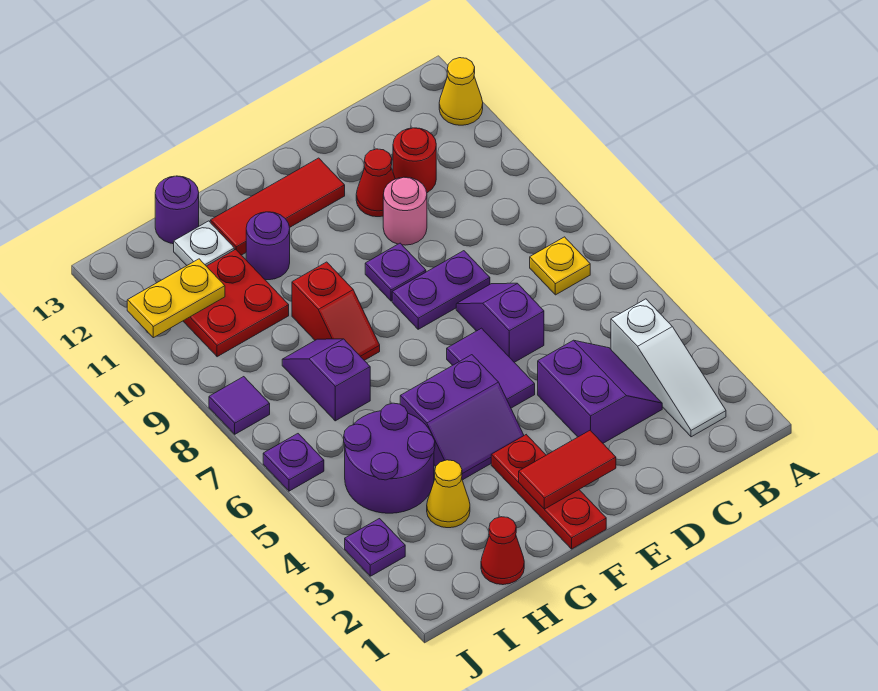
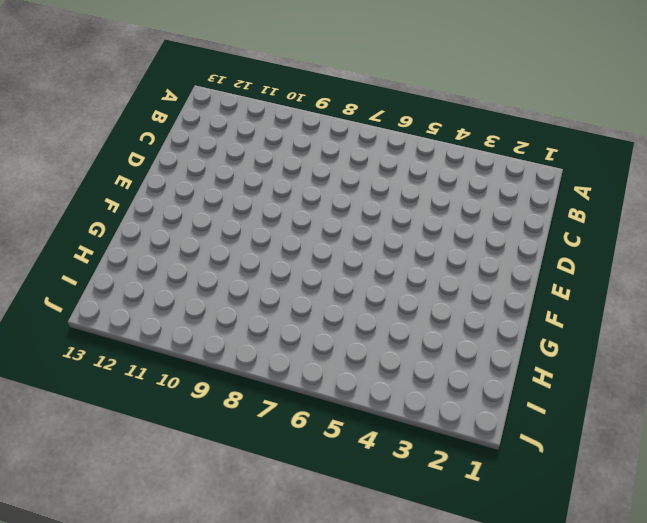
none -> yellow 1x1 cone [439,58,483,125]
none -> white 1x3 slope [611,299,726,437]
none -> yellow 1x1 plate [530,237,590,295]

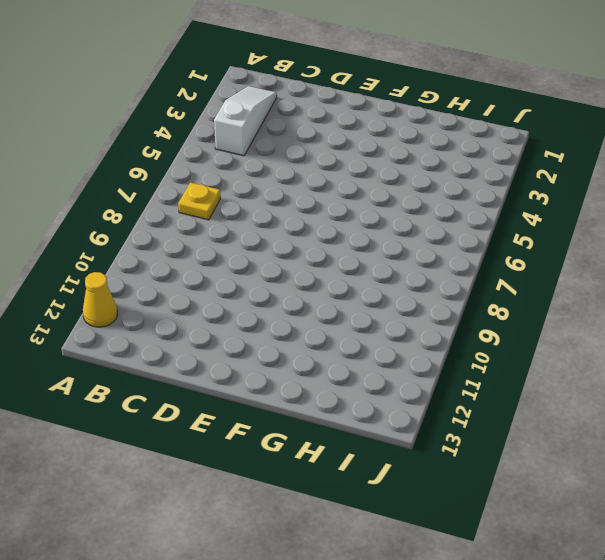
none -> purple 2x2 slope [538,340,662,443]
none -> red 1x1 round brick [393,128,436,193]
none -> purple 1x2 slope [456,283,544,362]

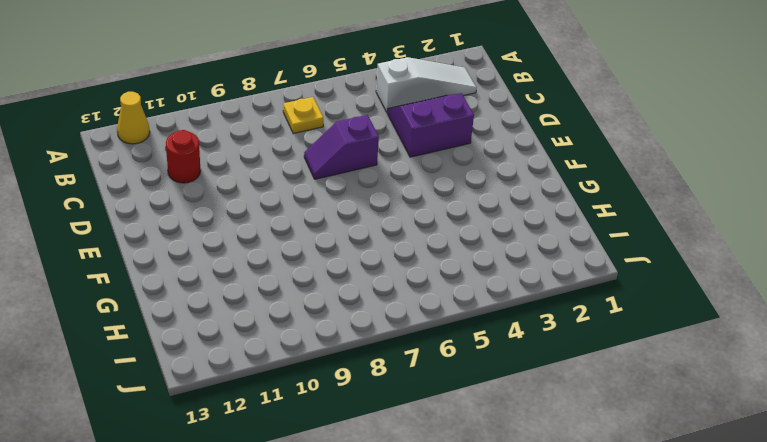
none -> purple 1x2 plate [392,251,490,329]
none -> pink 1x1 round brick [383,177,427,245]
none -> red 1x1 cone [356,149,395,217]

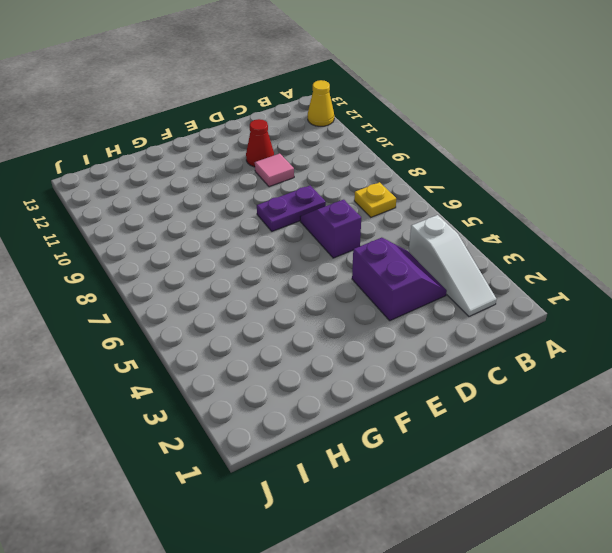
pink 1x1 tile [255,153,294,187] -> pink 1x1 round brick [383,177,427,245]
none -> red 1x1 round brick [393,128,436,193]
none -> purple 1x2 tile [447,328,535,408]
none -> purple 1x1 plate [365,243,426,301]

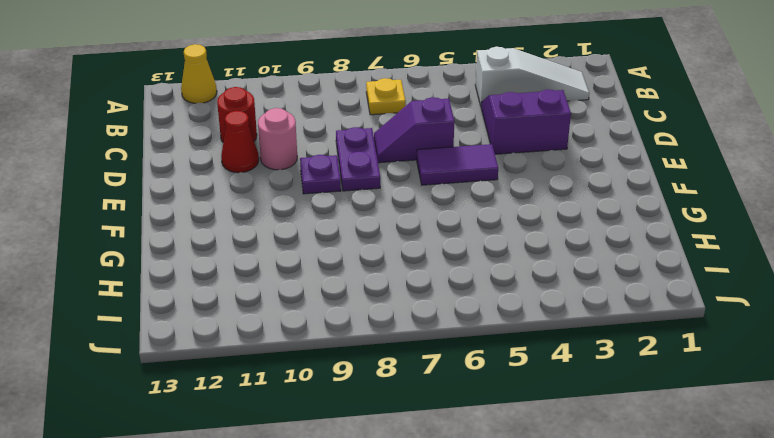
none -> red 1x3 tile [210,158,345,255]
none -> red 1x3 plate [491,435,606,549]
none -> purple 2x2 slope [400,355,524,480]

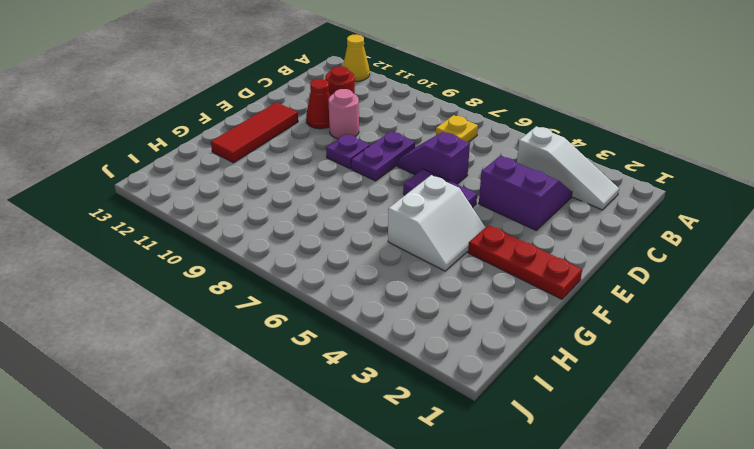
white 2x2 slope [388,175,485,271] -> purple 2x2 slope [400,355,524,480]
none -> red 1x2 slope [292,262,380,360]
none -> purple 1x1 round brick [246,212,290,280]
none -> red 1x1 cone [481,517,524,585]

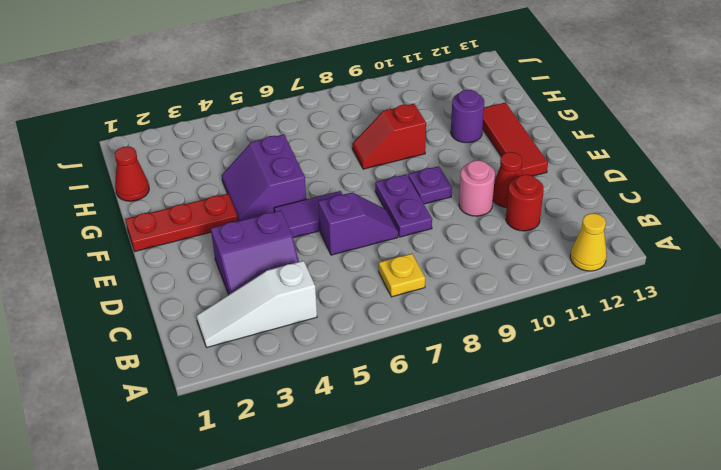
none -> yellow 1x1 cone [427,460,470,528]
none -> purple 2x2 round brick [344,403,435,513]
none -> purple 1x2 slope [282,339,370,421]

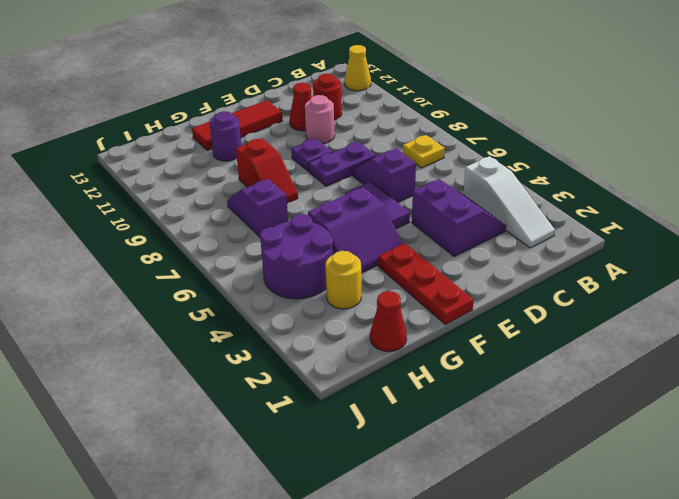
yellow 1x1 round brick [325,251,361,309] -> yellow 1x1 cone [427,460,470,528]
none -> red 2x2 plate [183,249,289,357]
none -> white 1x1 plate [174,221,234,266]
none -> purple 1x1 round brick [155,176,199,244]

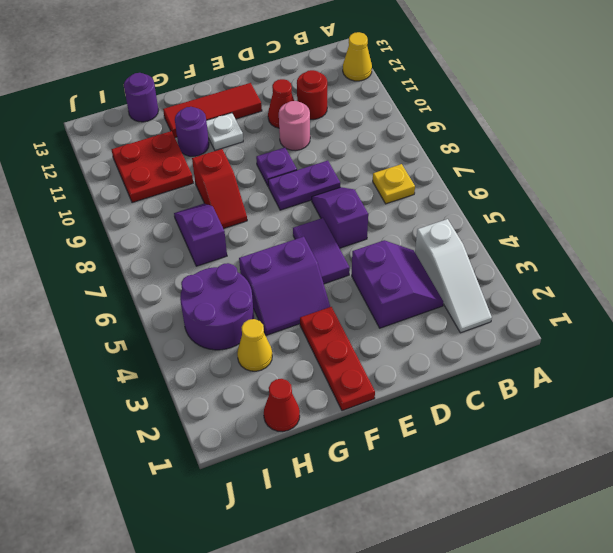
white 1x1 plate [206,113,243,151] -> white 1x1 plate moved to [174,221,234,266]
none -> purple 1x1 plate [345,519,405,576]
none -> purple 1x1 plate [263,434,324,491]
none -> purple 1x1 tile [209,377,270,434]

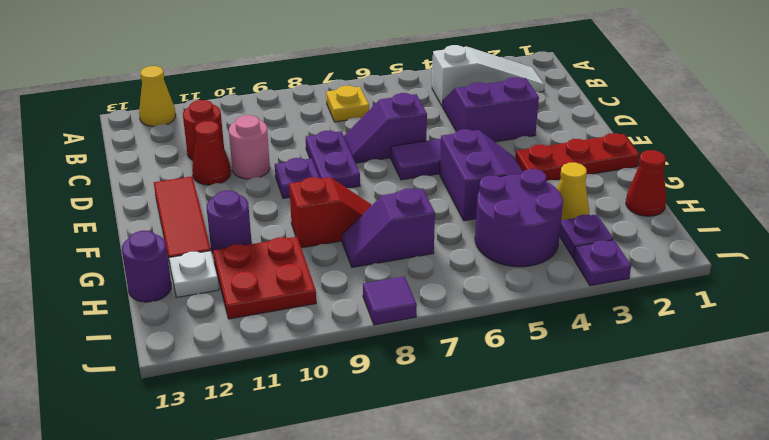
purple 1x1 plate [559,214,613,258] -> purple 1x1 plate moved to [263,434,324,491]
none -> red 1x2 tile [519,430,616,509]
none -> yellow 1x2 plate [127,259,225,338]

